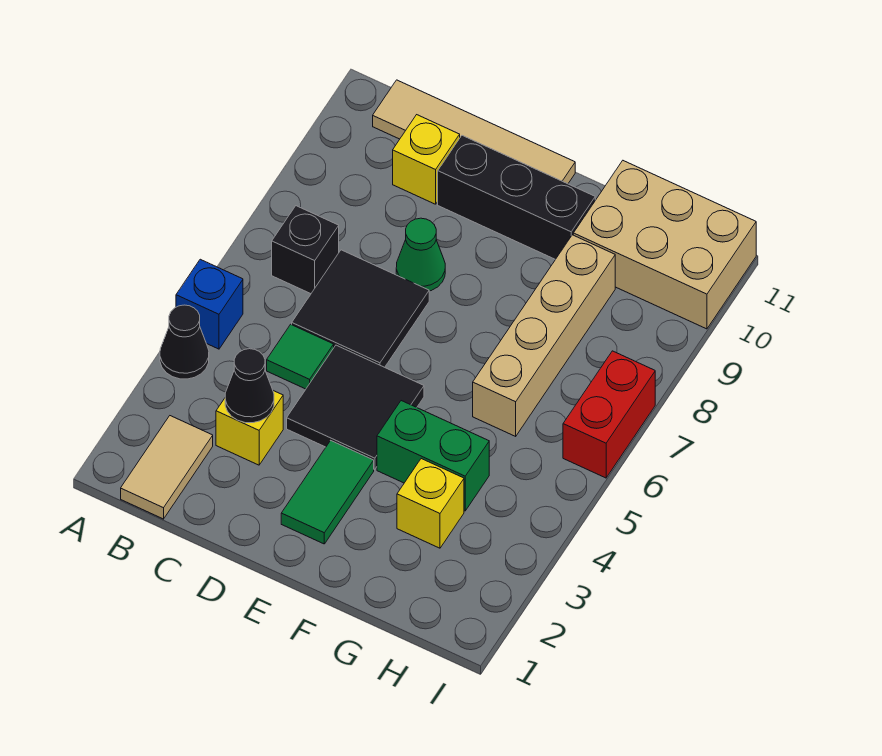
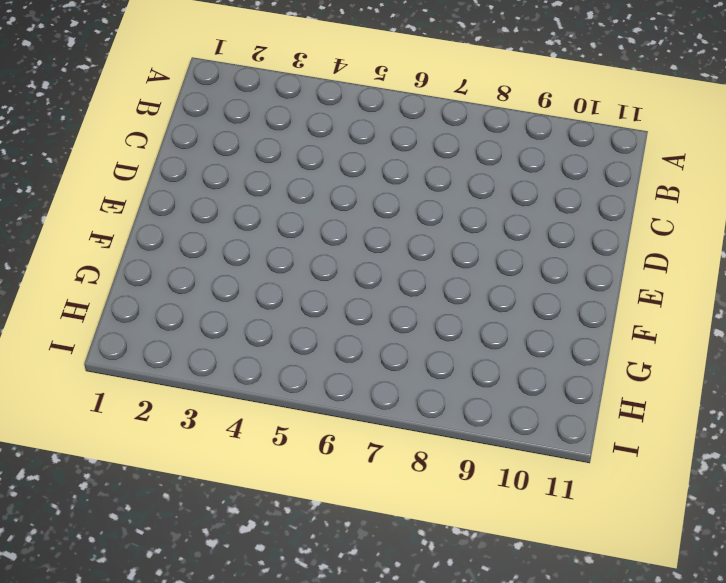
none -> black 1x1 cone [160,305,209,379]
none -> blue 1x1 brick [176,259,243,349]
none -> tan 1x2 tile [121,416,213,519]

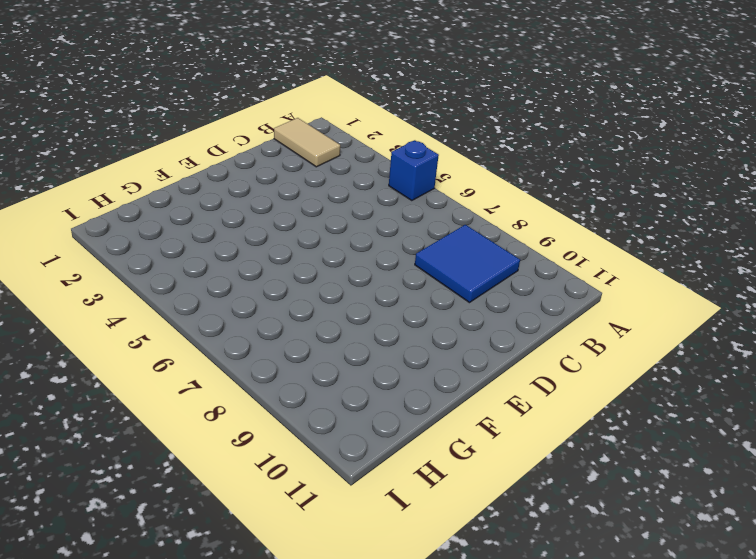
blue 2x2 tile [415,225,520,303] -> none
none -> black 1x1 cone [160,305,209,379]
none -> black 1x1 brick [272,206,339,294]
none -> tan 1x4 tile [373,80,575,184]

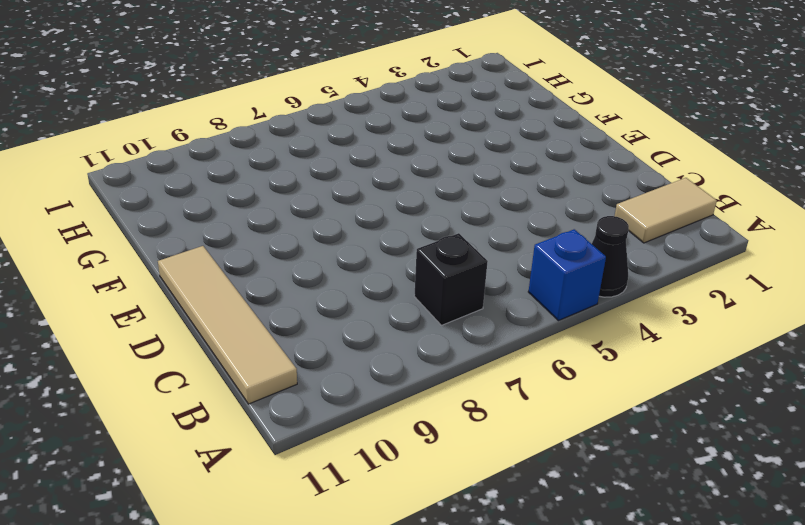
none -> yellow 1x1 brick [216,391,283,465]
none -> green 1x1 tile [267,324,334,389]
none -> black 2x2 tile [292,250,429,367]

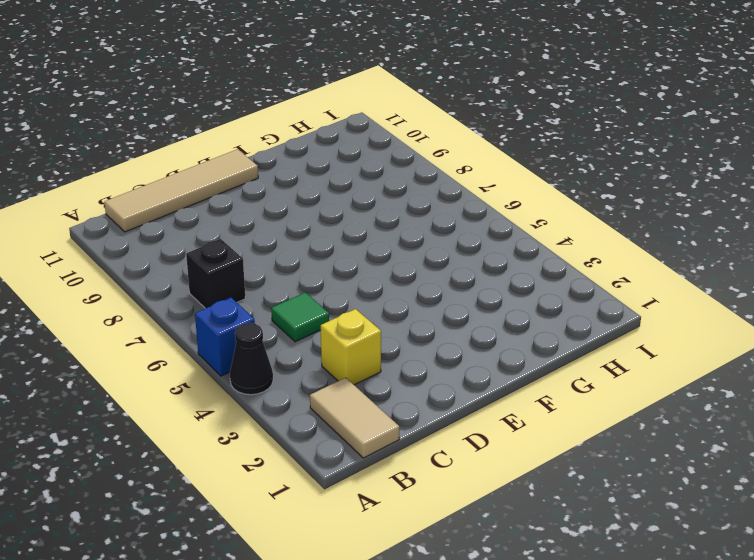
none -> black 2x2 tile [292,250,429,367]
none -> yellow 1x1 brick [393,115,460,204]
none -> black 2x2 tile [287,345,424,470]

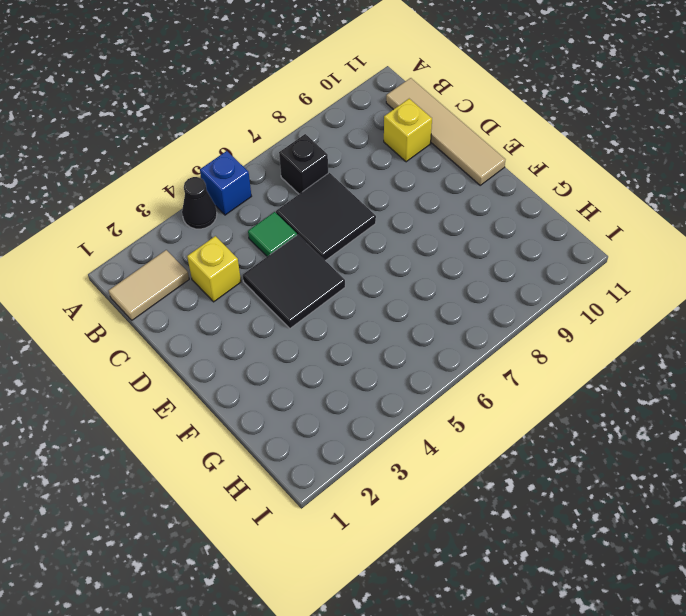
none -> green 1x1 cone [396,218,445,291]
none -> black 1x3 brick [438,136,595,259]
none -> green 1x2 tile [281,441,374,544]

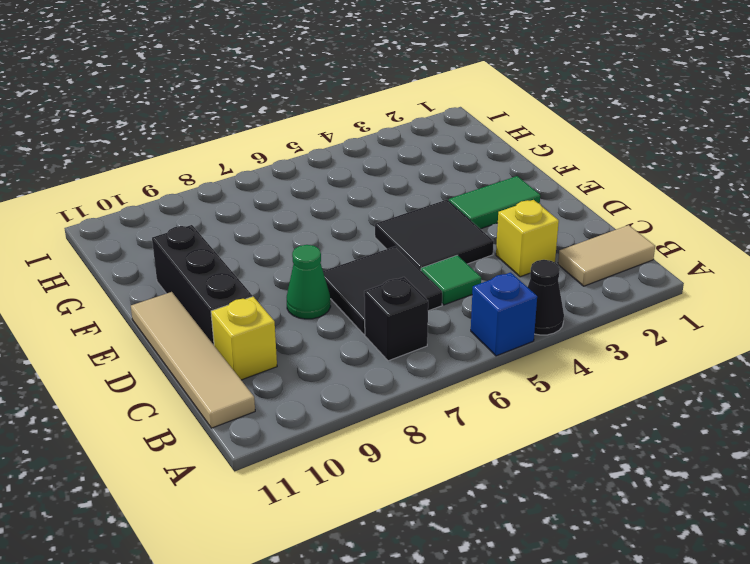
none -> green 1x2 brick [377,401,489,511]
none -> yellow 1x1 brick [397,459,464,548]
none -> tan 1x4 brick [473,235,615,436]

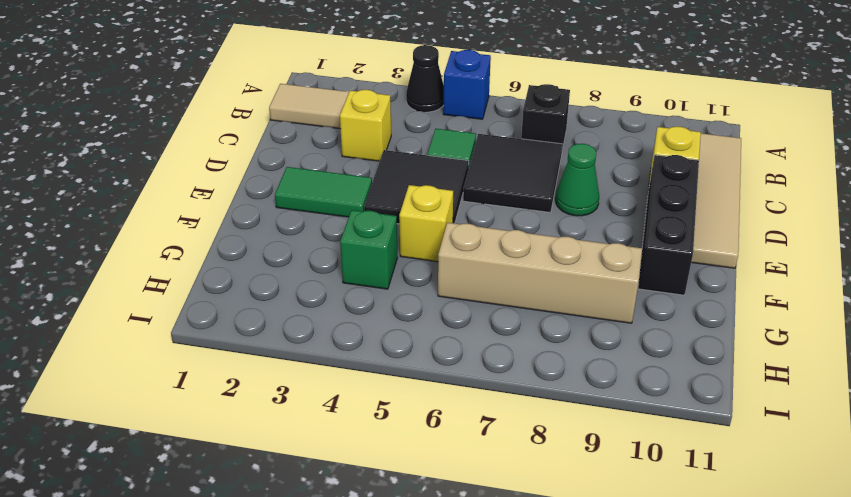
yellow 1x1 brick [399,185,453,262] -> yellow 1x1 brick moved to [397,459,464,548]
green 1x1 brick [340,210,398,289] -> green 1x2 brick [377,401,489,511]
none -> tan 2x3 brick [573,161,756,329]
none -> red 1x2 brick [563,351,655,478]
none -> black 1x1 cone [225,349,274,423]

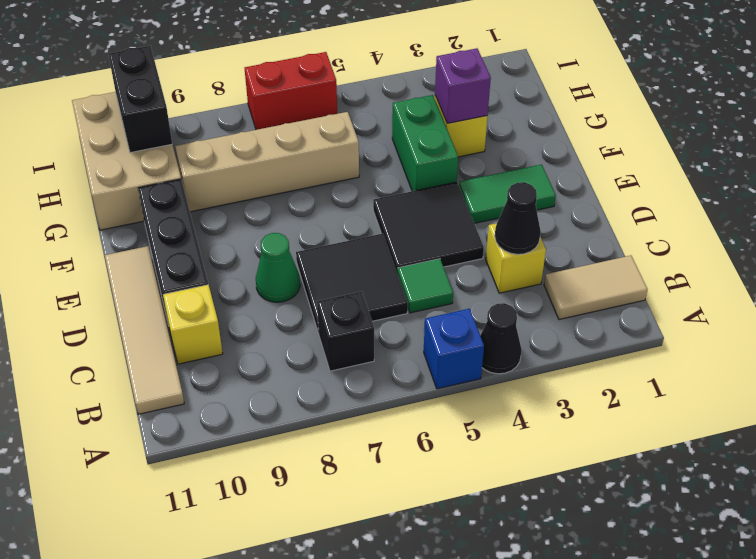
purple 1x1 brick [435,48,491,123] -> none
black 1x2 brick [108,46,172,153] -> none

